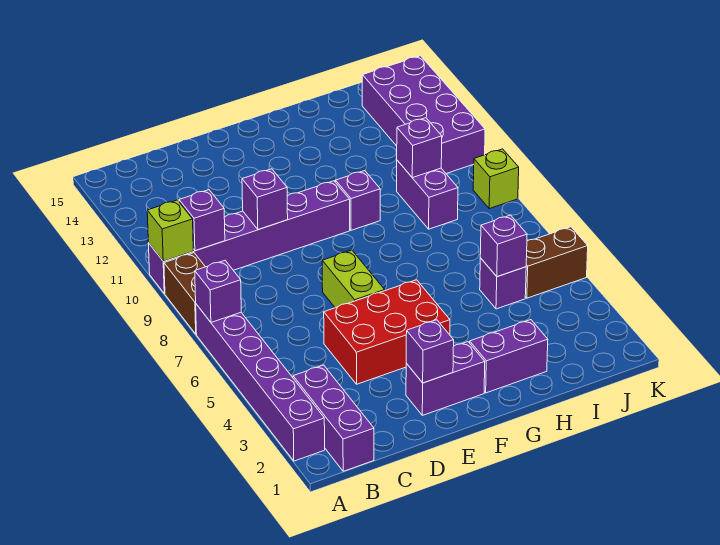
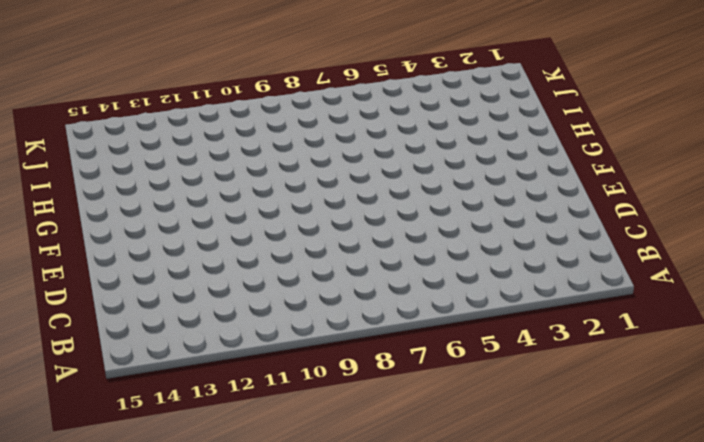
none -> purple 1x6 brick [196,304,325,461]
none -> brown 1x2 brick [164,253,205,334]
none -> purple 1x6 brick [148,181,350,294]

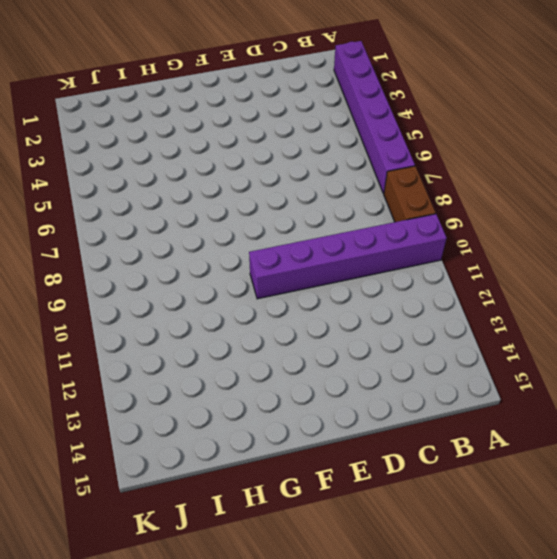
none -> purple 1x3 brick [293,365,374,471]
none -> red 2x3 brick [324,280,450,384]
none -> purple 1x2 brick [406,342,485,415]

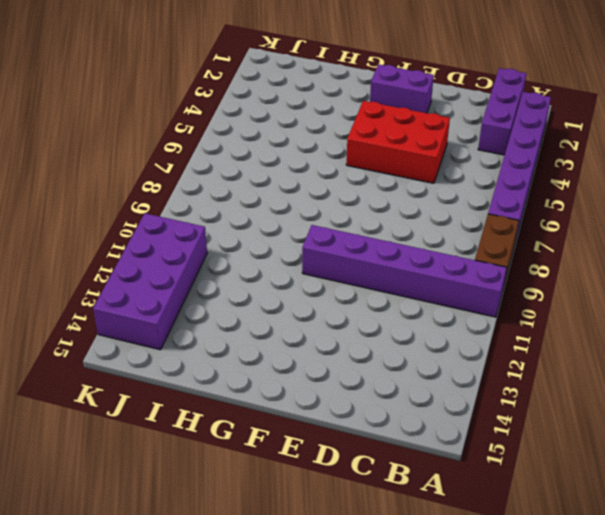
none -> lime 1x2 brick [322,250,385,308]
none -> purple 1x2 brick [470,320,548,393]
none -> purple 1x1 brick [336,171,380,230]

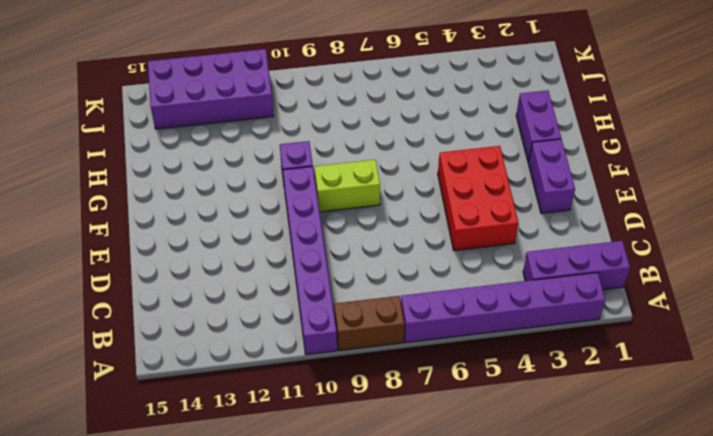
lime 1x2 brick [315,160,380,212] -> lime 1x2 brick moved to [322,250,385,308]
none -> purple 1x1 brick [480,258,526,309]
none -> purple 1x2 brick [397,160,458,229]
none -> brown 1x2 brick [525,227,588,298]

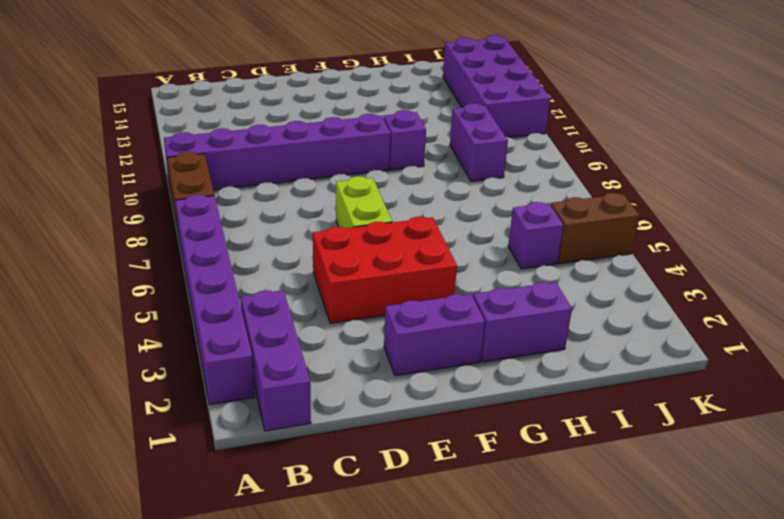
none -> lime 1x1 brick [473,149,519,209]
none -> purple 1x1 brick [195,261,241,322]
none -> lime 1x1 brick [147,200,193,261]

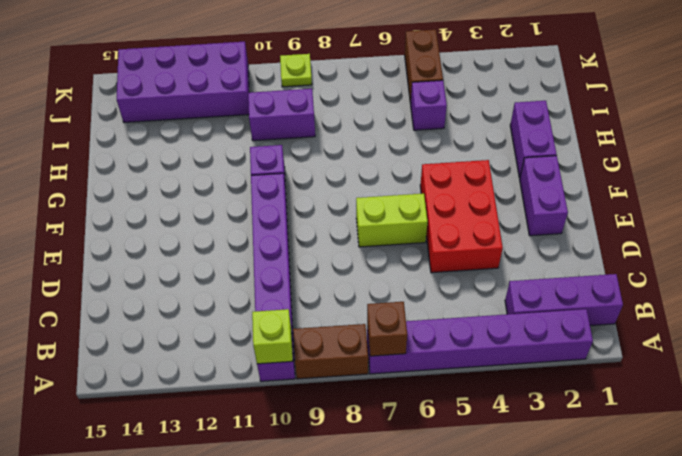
brown 1x1 brick [367,302,407,356] -> purple 1x1 brick [195,261,241,322]
lime 1x1 plate [280,54,312,87] -> lime 1x1 brick [473,149,519,209]
none -> purple 1x1 brick [179,190,225,251]
none -> purple 1x1 brick [242,169,288,230]
none -> purple 1x1 brick [406,320,454,383]

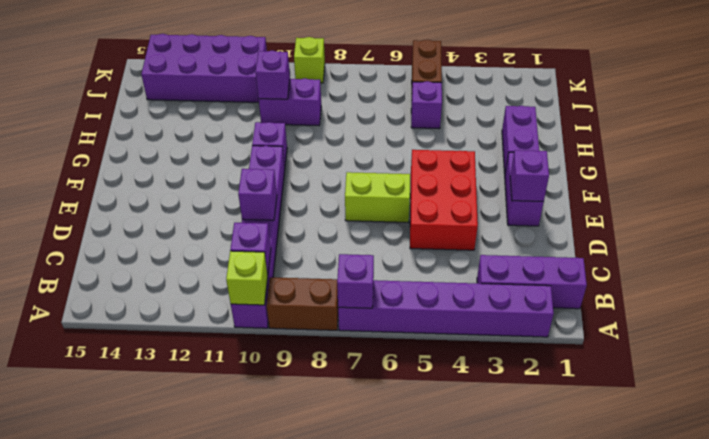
none -> purple 1x1 brick [480,215,527,277]

